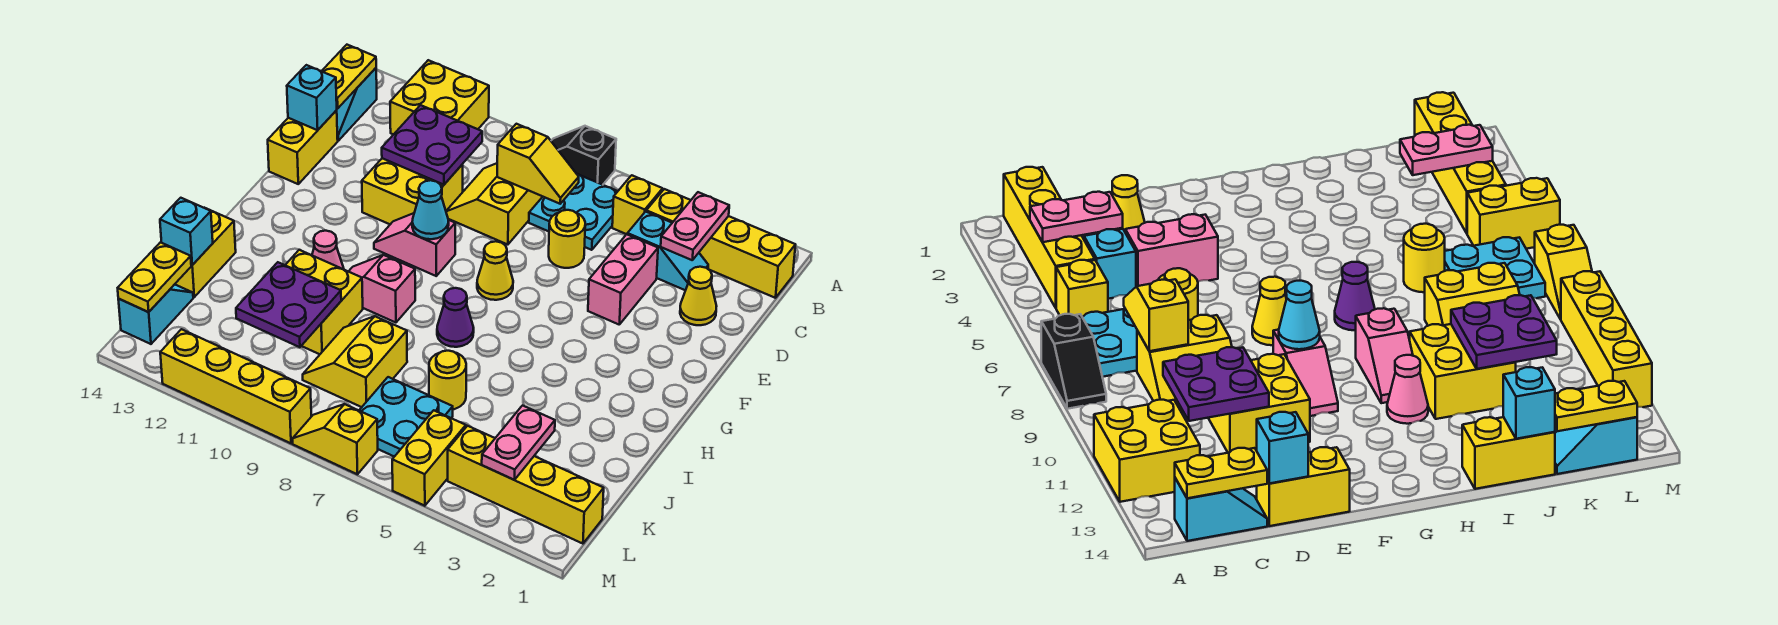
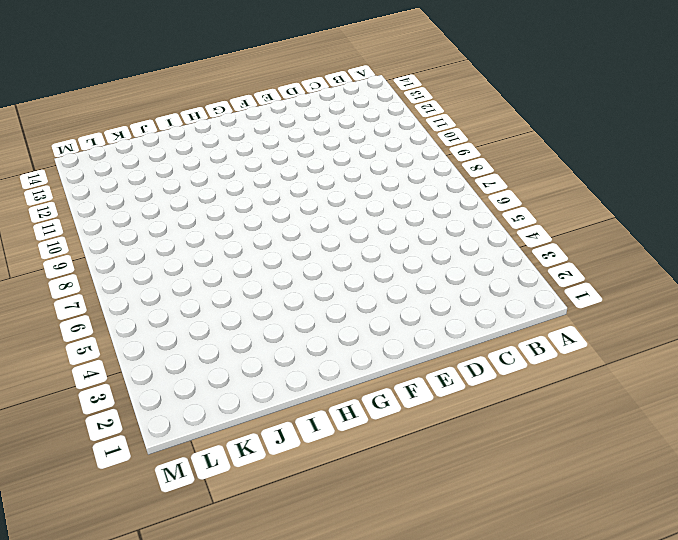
none -> black 1x2 slope [551,126,616,185]
none -> yellow 2x2 brick [390,60,489,135]
none -> yellow 1x4 brick [646,189,795,298]
none -> yellow 1x1 brick [612,175,663,234]

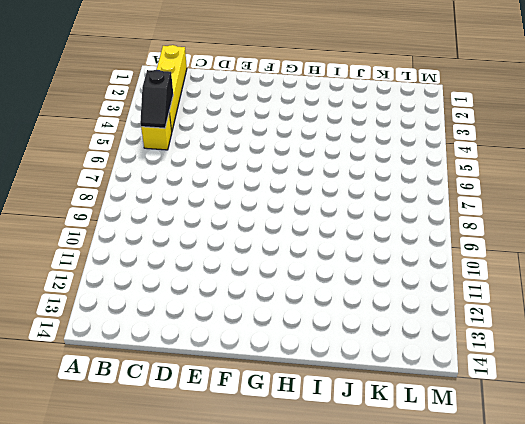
black 1x2 slope [140,70,173,128] -> black 1x2 slope moved to [551,126,616,185]
none -> yellow 2x2 brick [390,60,489,135]
none -> cyan 2x2 plate [529,174,618,250]
none -> cyan 1x2 slope [337,68,377,141]
none -> cyan 1x2 slope [627,212,708,290]

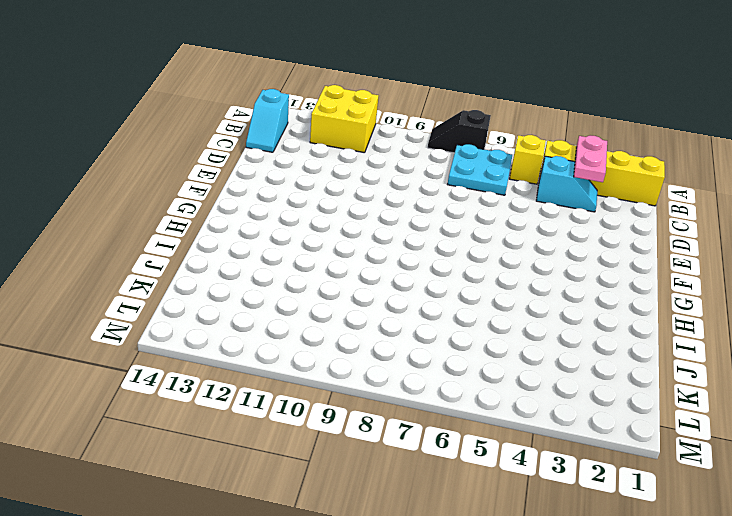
none -> yellow 2x2 slope [446,163,543,245]
none -> yellow 1x1 cone [680,267,717,325]
none -> pink 1x2 brick [588,234,658,324]
none -> yellow 1x1 round brick [549,210,585,268]

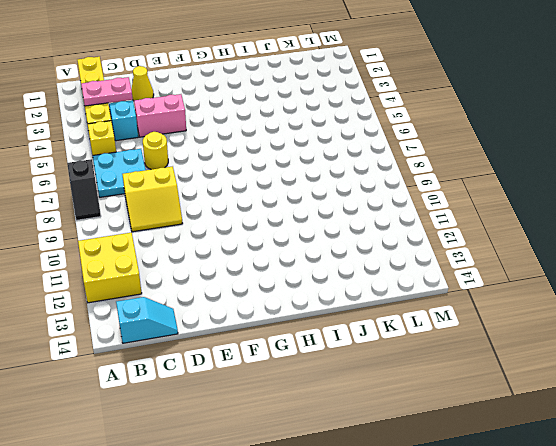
none -> yellow 2x2 brick [362,158,463,224]
none -> yellow 1x2 brick [268,110,338,184]
none -> yellow 1x1 cone [477,241,513,300]
none -> pink 1x2 slope [374,213,455,276]

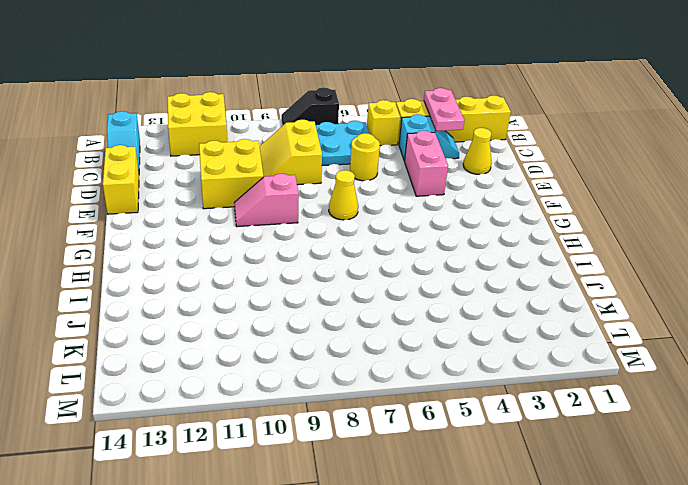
none -> purple 1x1 cone [437,288,474,347]
none -> pink 1x2 slope [349,255,415,323]
none -> pink 1x1 cone [312,231,344,270]
none -> yellow 2x2 brick [285,250,363,354]

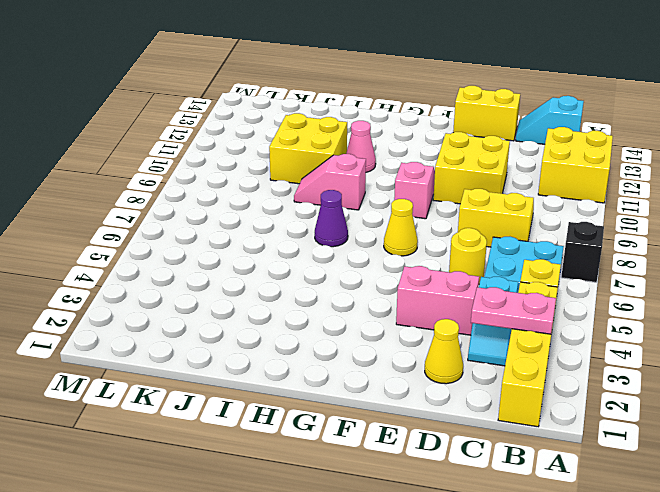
pink 1x2 slope [294,154,366,210] -> pink 1x2 slope turned to [349,255,415,323]
none -> yellow 1x2 brick [175,208,236,297]
none -> yellow 1x1 round brick [429,351,466,409]
none -> yellow 2x2 slope [303,316,407,407]
none -> cyan 2x2 plate [359,377,453,457]

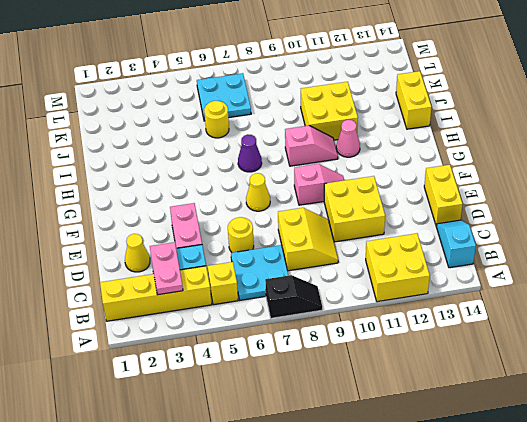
none -> yellow 2x2 slope [303,316,407,407]
none -> cyan 1x2 slope [118,284,193,344]
none -> yellow 1x4 brick [448,426,604,544]
none -> yellow 1x2 brick [392,410,466,506]

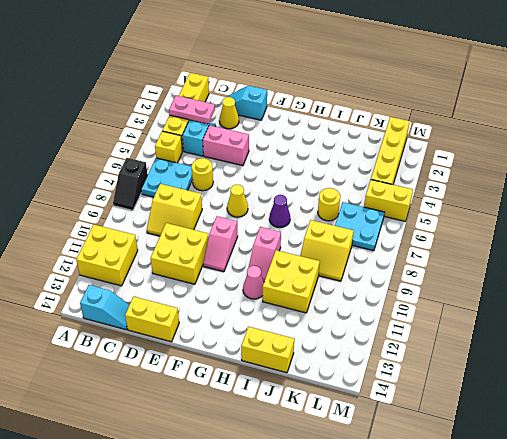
cyan 1x2 slope [228,86,267,120] -> cyan 1x2 slope moved to [118,284,193,344]
none -> yellow 1x2 slope [293,404,378,474]
none -> yellow 1x4 brick [160,329,311,443]
none -> yellow 1x2 plate [322,45,376,109]
none -> yellow 1x2 slope [497,124,579,204]

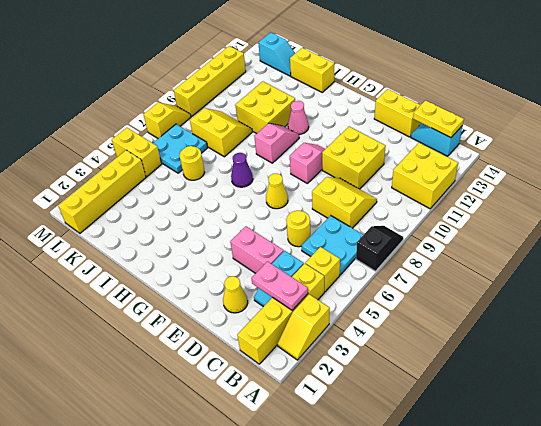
yellow 1x2 slope [277,294,330,360] -> yellow 1x2 slope moved to [497,124,579,204]
none -> purple 2x2 plate [382,105,482,185]
none -> cyan 1x1 brick [287,65,337,130]
none -> cyan 1x1 cone [412,180,449,239]
none -> purple 2x2 plate [236,262,341,347]

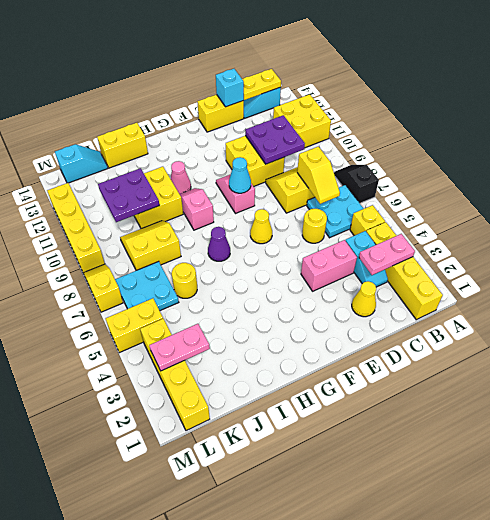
none -> cyan 1x1 brick [160,198,213,265]
none -> yellow 1x2 plate [118,242,191,312]

